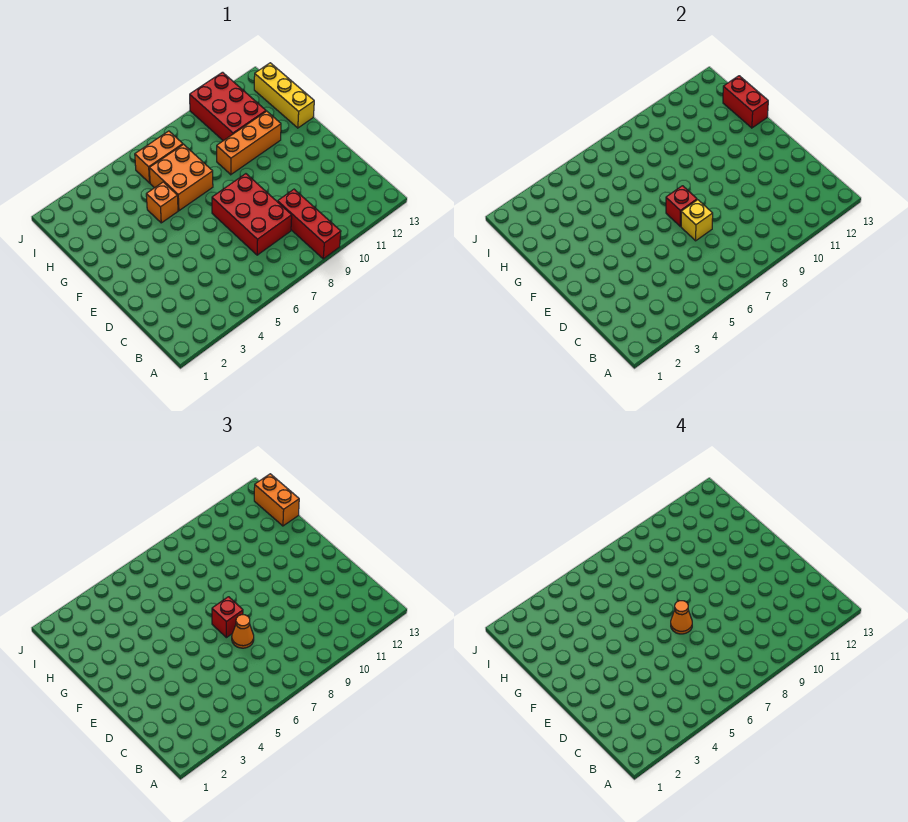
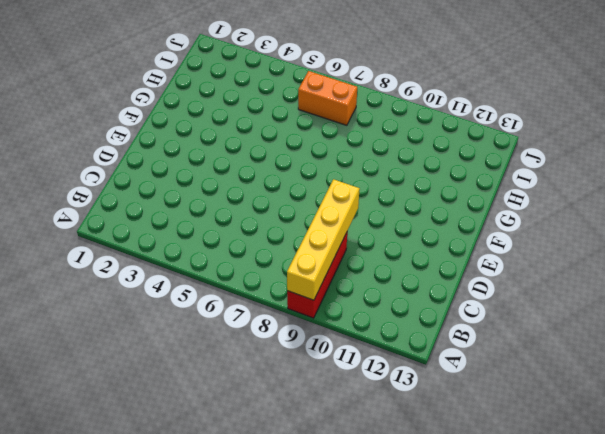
yellow 1x4 brick [287,179,360,300] -> none
none -> red 2x3 brick [212,174,292,255]
none -> orange 1x1 brick [146,182,178,223]
none -> orange 2x2 brick [149,144,213,211]

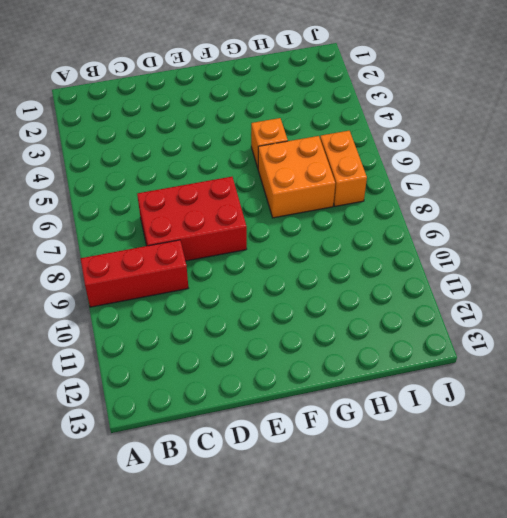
none -> orange 1x3 brick [217,111,281,175]
none -> yellow 1x3 brick [254,63,314,128]
none -> red 2x3 brick [190,72,266,141]

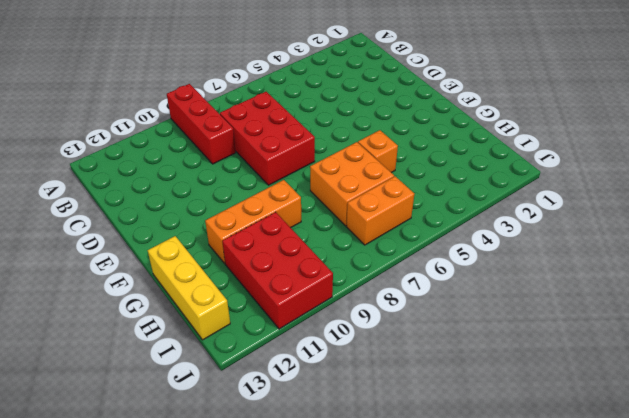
none -> yellow 1x1 brick [681,200,713,241]
none -> red 1x1 brick [666,186,697,227]
none -> red 1x2 brick [723,76,768,128]

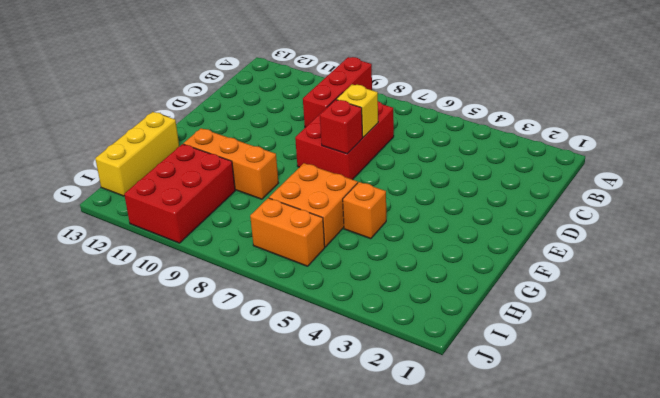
none -> red 1x2 brick [723,76,768,128]
none -> orange 1x1 cone [232,615,254,648]
none -> red 1x1 brick [212,597,243,638]

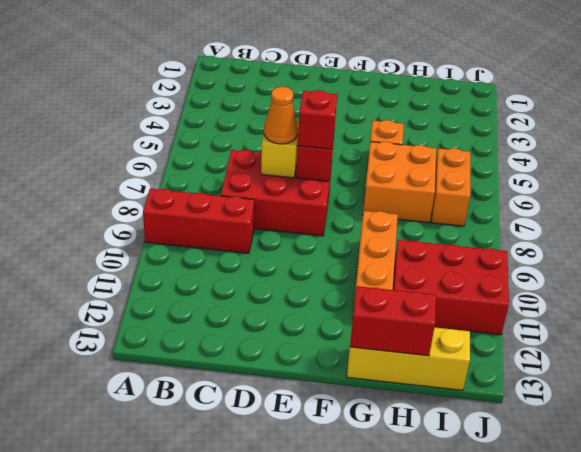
none -> orange 1x2 brick [254,474,299,526]
none -> orange 1x1 cone [671,601,692,634]

